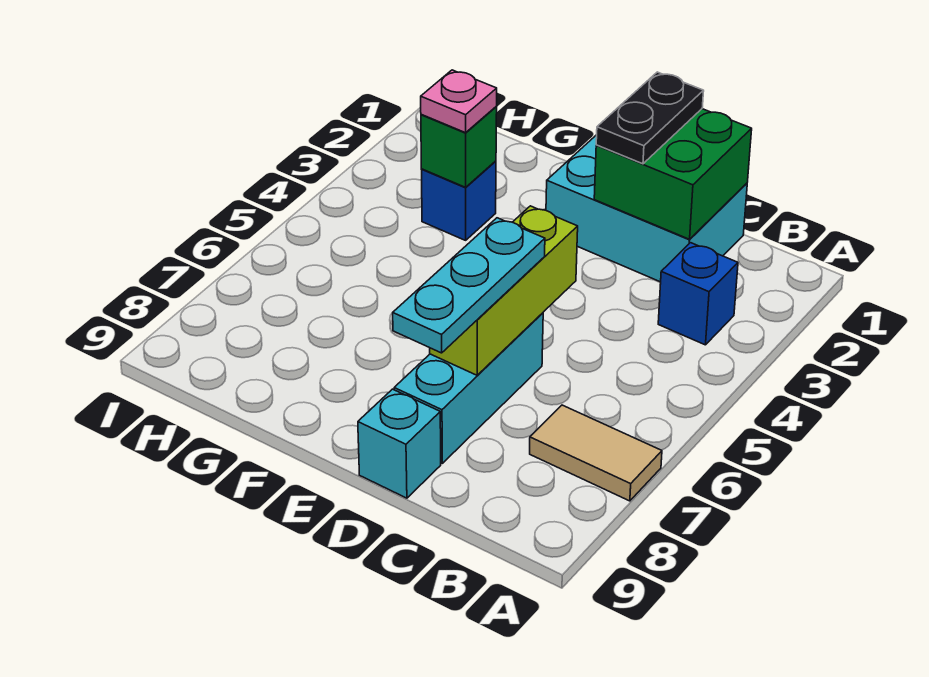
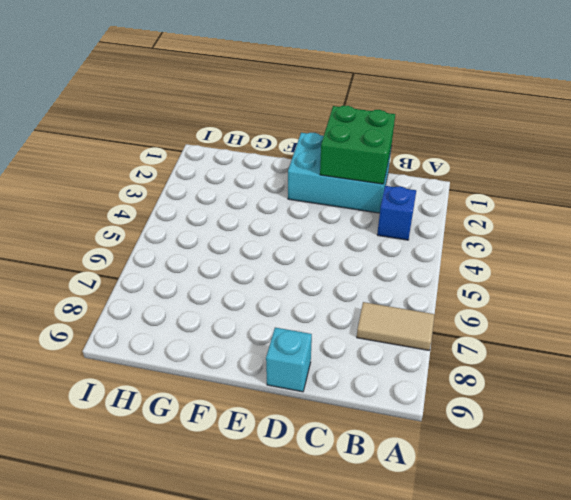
none -> cyan 1x3 brick [394,313,543,463]
none -> blue 1x1 brick [422,161,496,240]
none -> lime 1x3 brick [430,206,578,375]

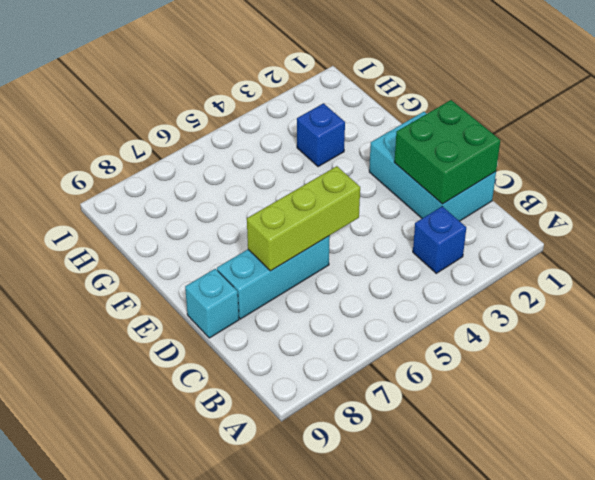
none -> tan 1x2 tile [530,405,662,501]
none -> green 1x1 brick [421,107,497,187]
none -> black 1x2 plate [596,72,704,164]

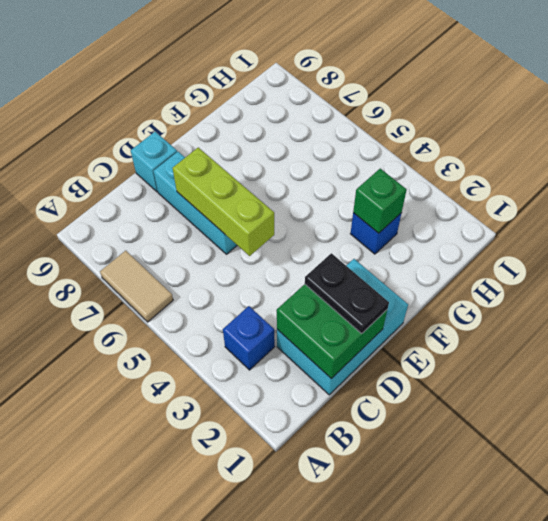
tan 1x2 tile [100,251,173,322] -> tan 1x2 tile turned to [530,405,662,501]
none -> cyan 1x3 plate [393,218,545,353]
none -> pink 1x1 plate [421,70,497,133]

